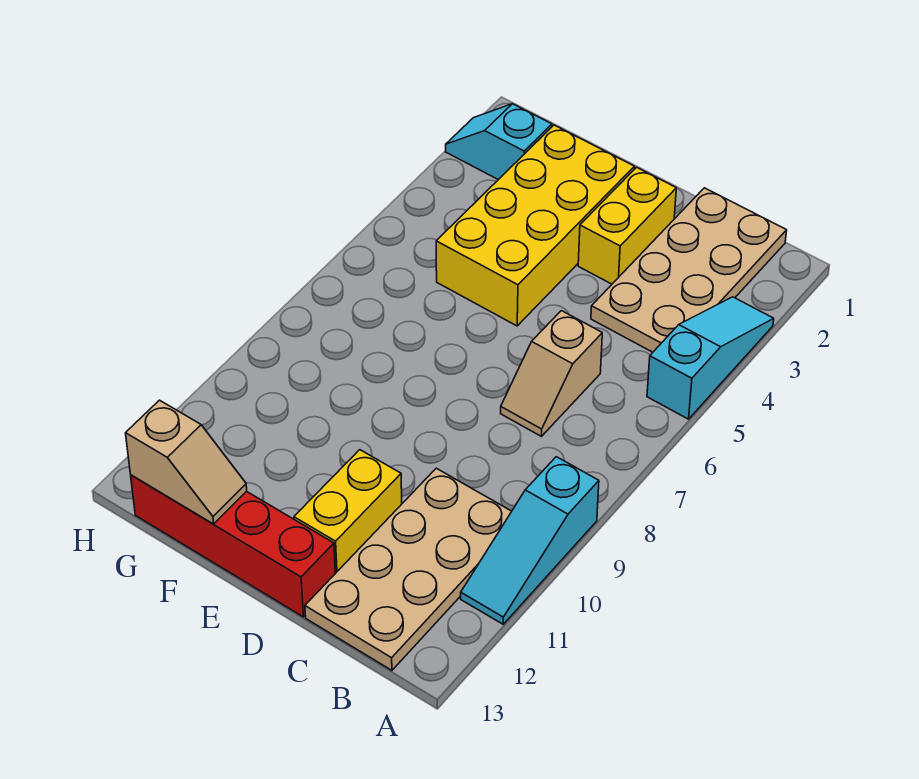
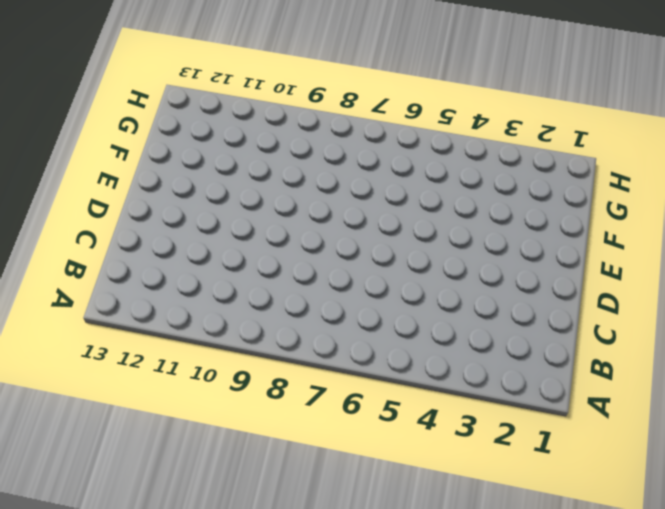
none -> cyan 1x3 slope [647,297,774,419]
none -> cyan 1x3 slope [461,457,599,624]

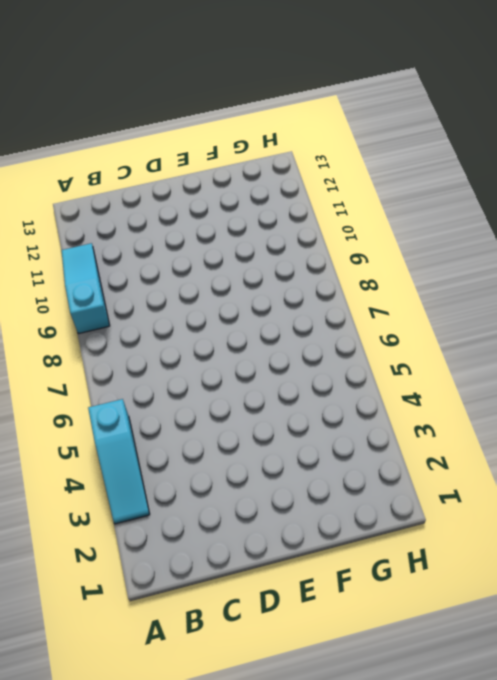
none -> tan 2x4 plate [591,188,787,352]
none -> tan 2x4 plate [305,468,512,670]

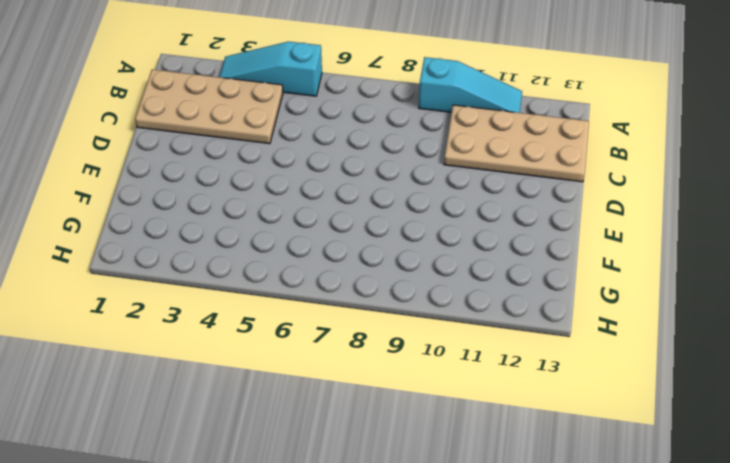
none -> tan 1x2 slope [501,311,602,436]
none -> yellow 1x2 brick [578,167,676,284]

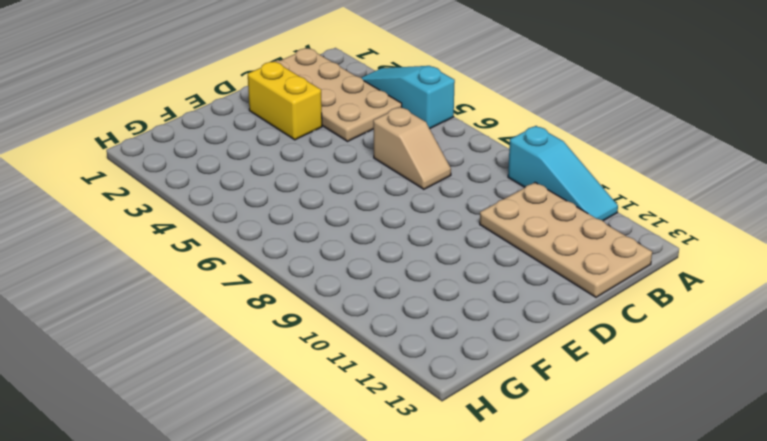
none -> yellow 1x2 brick [294,450,402,573]
none -> red 1x4 brick [131,475,335,617]

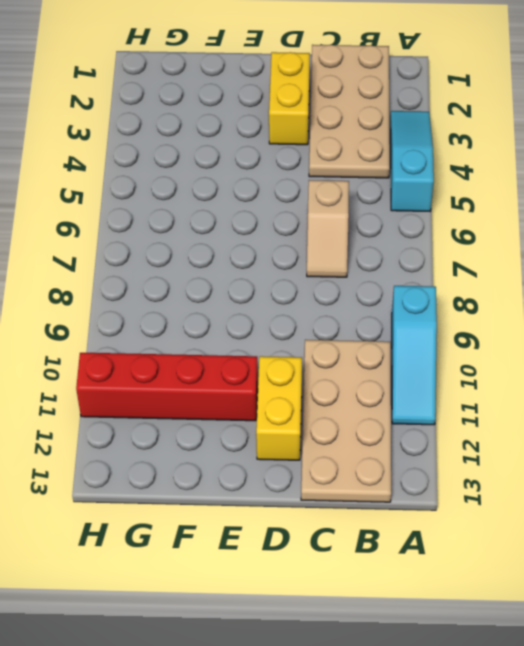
red 1x4 brick [76,353,258,421] -> red 1x4 brick moved to [131,475,335,617]
none -> yellow 2x4 brick [436,125,634,326]
none -> cyan 1x2 slope [446,104,552,180]

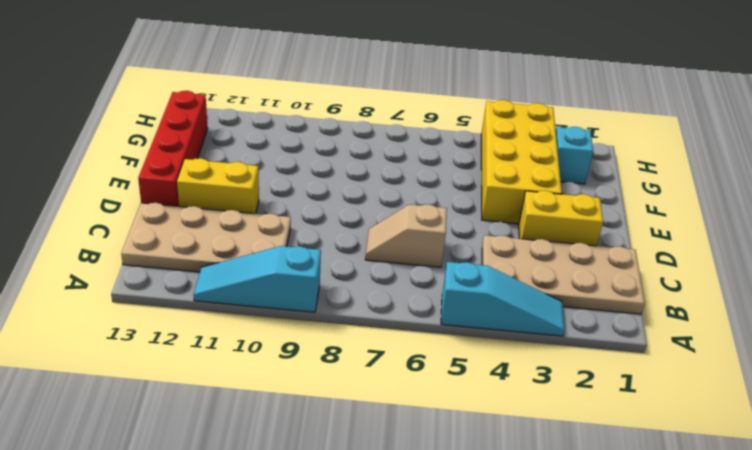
yellow 2x4 brick [481,100,562,224] -> yellow 2x4 brick turned to [436,125,634,326]
none -> tan 1x2 slope [126,400,247,524]

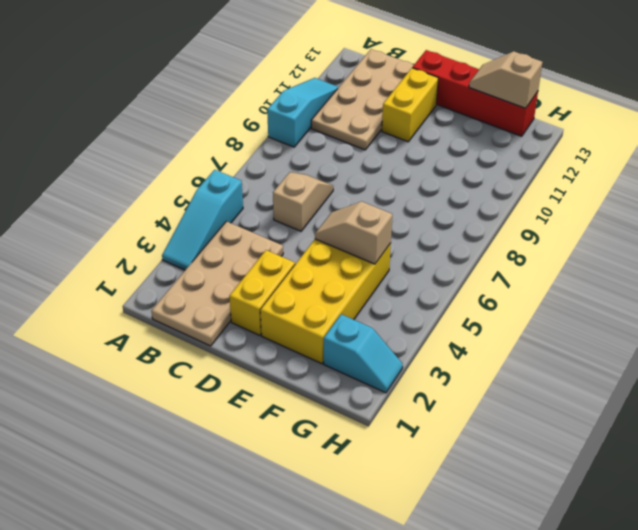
tan 1x2 slope [315,202,392,264] -> none

